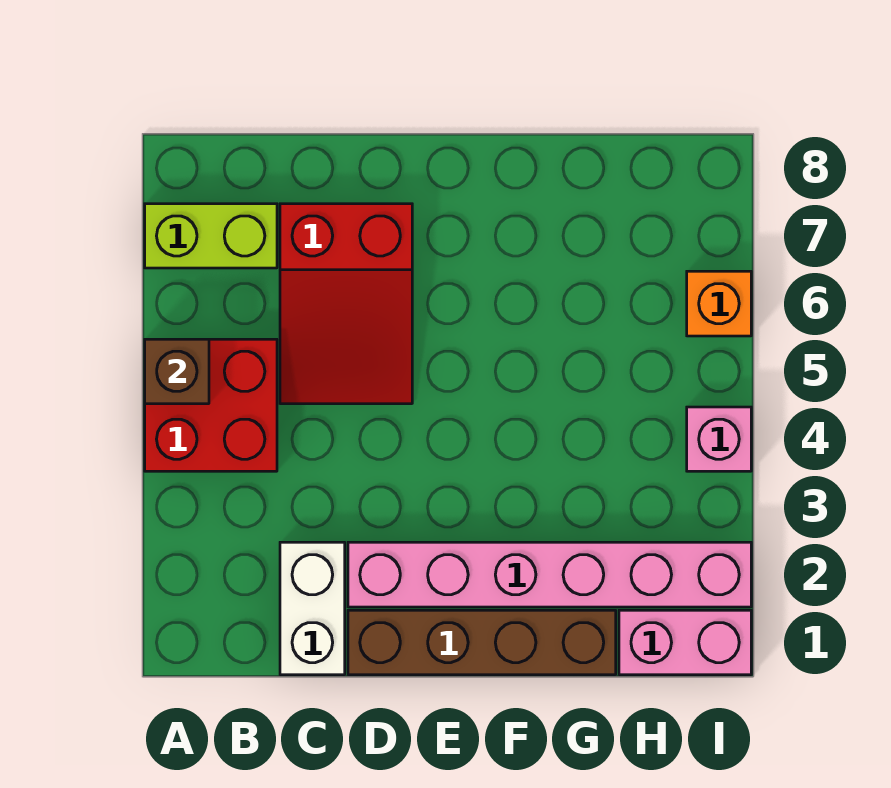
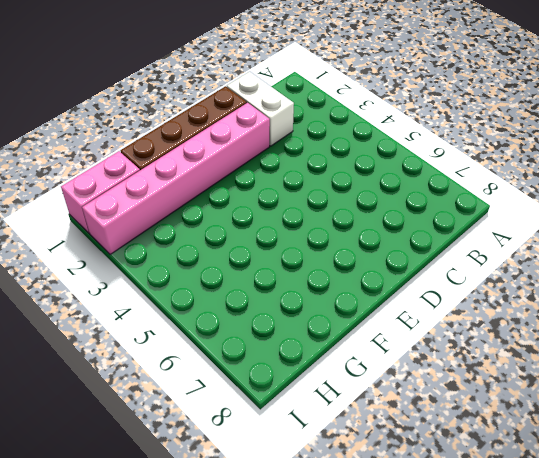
none -> red 2x2 brick [145,339,277,471]
none -> lime 1x2 brick [145,204,277,268]

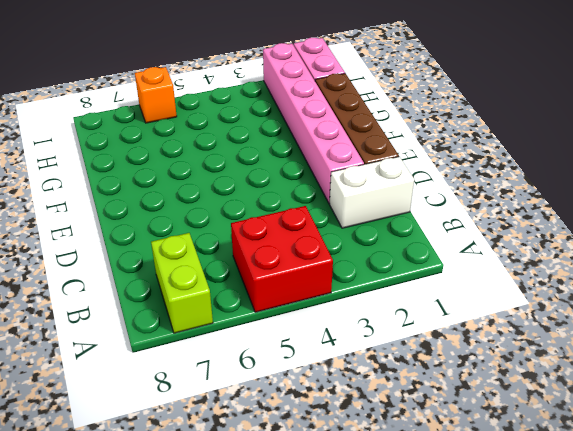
none -> red 2x3 slope [280,204,412,404]
none -> pink 1x1 brick [687,407,751,471]

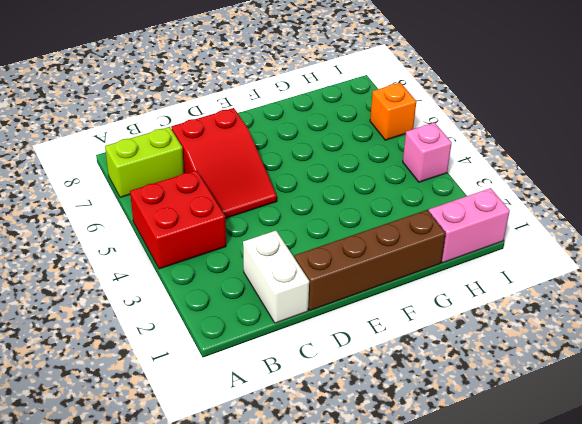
none -> pink 1x6 brick [348,542,751,607]
none -> brown 1x1 brick [145,339,209,404]

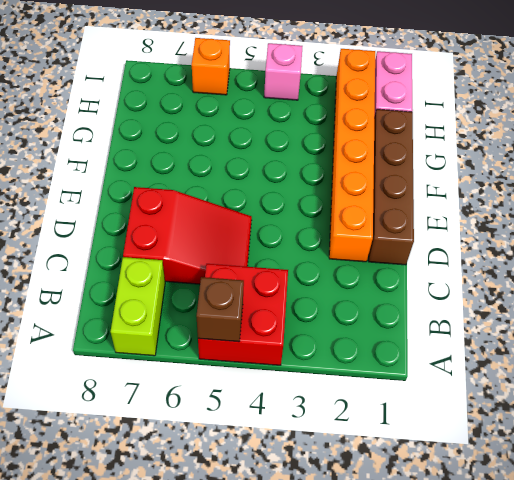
orange 1x6 brick [329,49,375,262] -> pink 1x6 brick [348,542,751,607]
none -> white 1x2 brick [280,542,345,675]

